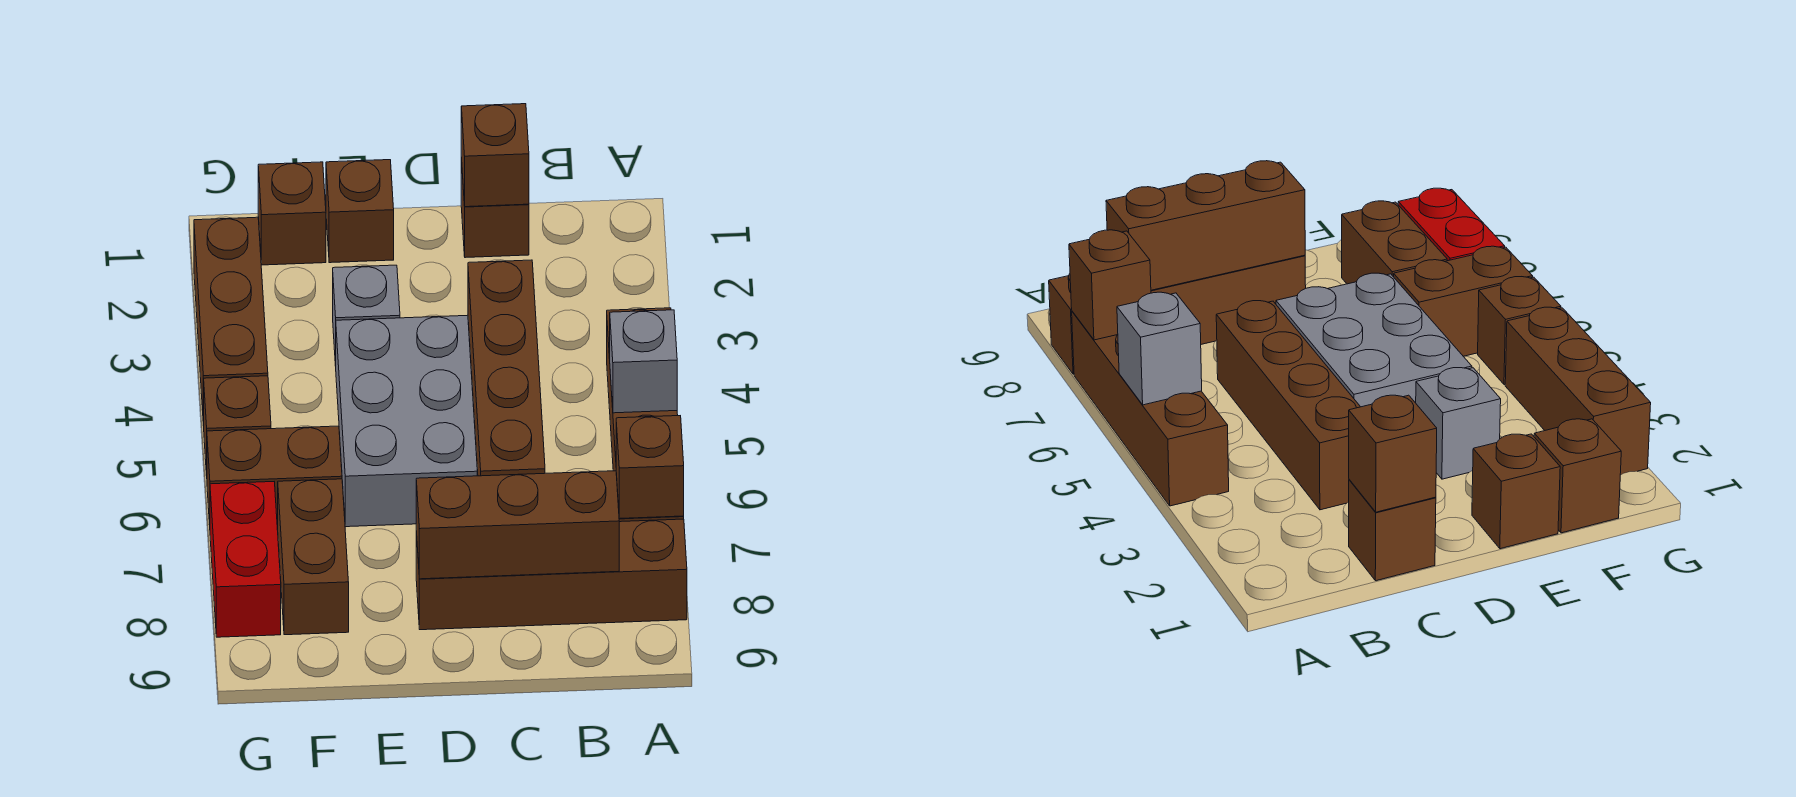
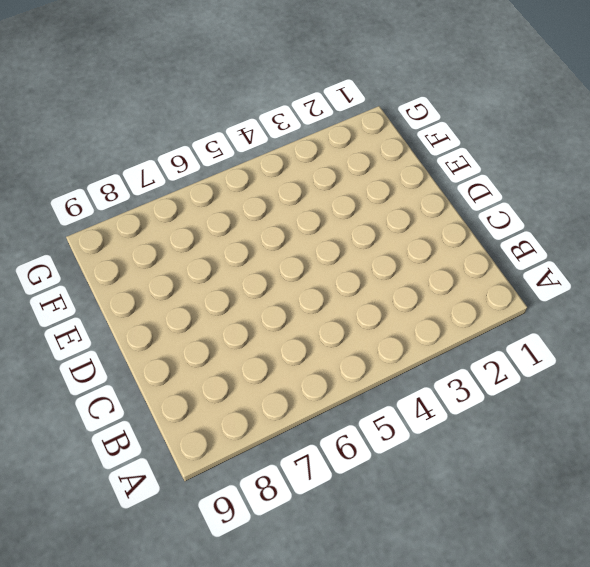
none -> brown 1x4 brick [1072,311,1229,506]
none -> brown 1x4 brick [416,519,687,630]
none -> brown 1x1 brick [461,158,529,258]

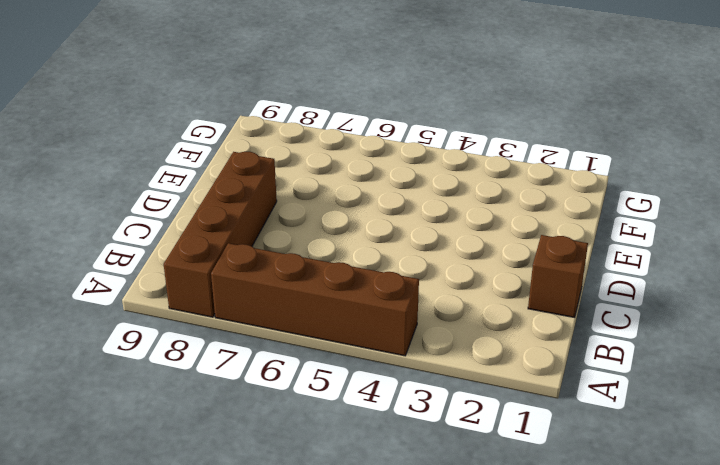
none -> brown 1x4 brick [468,260,545,476]
none -> grey 2x3 brick [336,315,477,527]
none -> brown 1x1 brick [326,160,394,263]

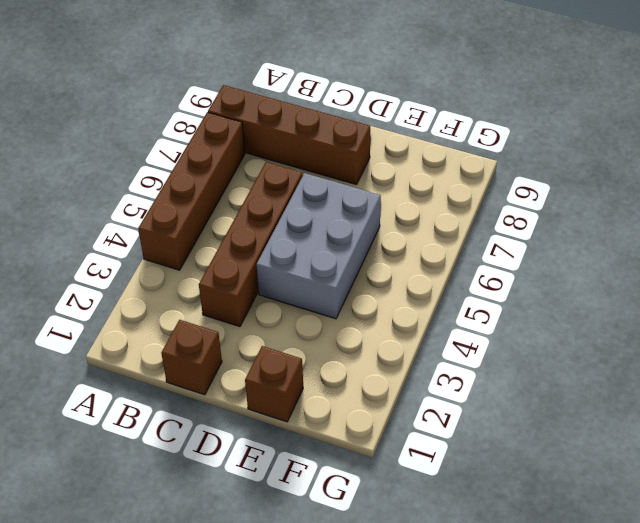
none -> grey 1x1 brick [333,265,400,366]
none -> brown 1x1 brick [258,162,326,265]
none -> brown 1x2 brick [207,426,342,529]

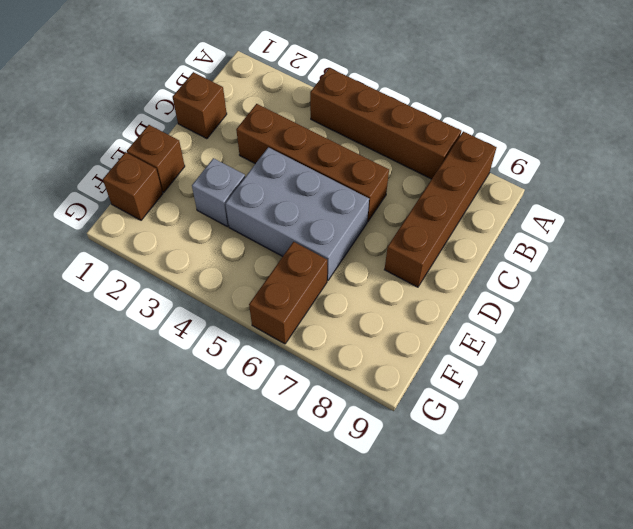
none -> brown 1x2 brick [277,479,349,635]
none -> brown 1x3 brick [194,217,268,426]
none -> brown 1x1 brick [204,376,271,475]

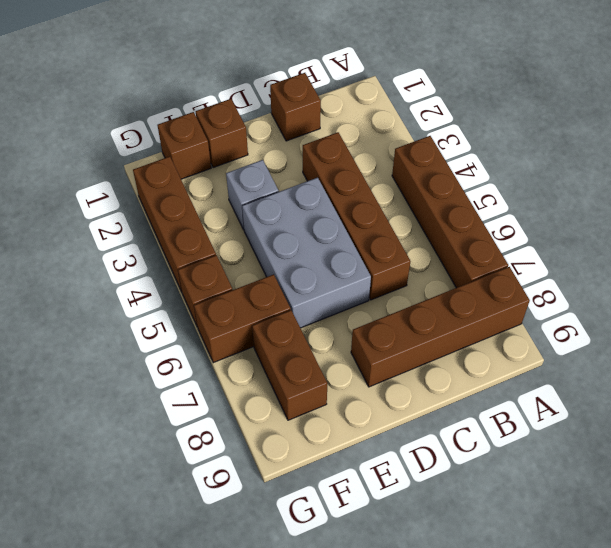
none -> red 1x2 brick [210,482,281,637]
none -> grey 1x1 brick [610,310,677,413]
none -> brown 1x1 brick [616,416,684,519]

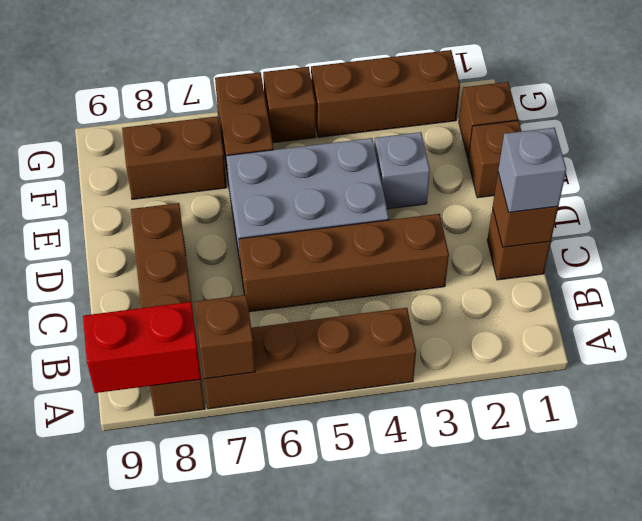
red 1x2 brick [83,302,201,393] -> red 1x2 brick moved to [210,482,281,637]
grey 1x1 brick [498,128,566,212] -> grey 1x1 brick moved to [610,310,677,413]
none -> brown 1x3 brick [416,471,619,579]

